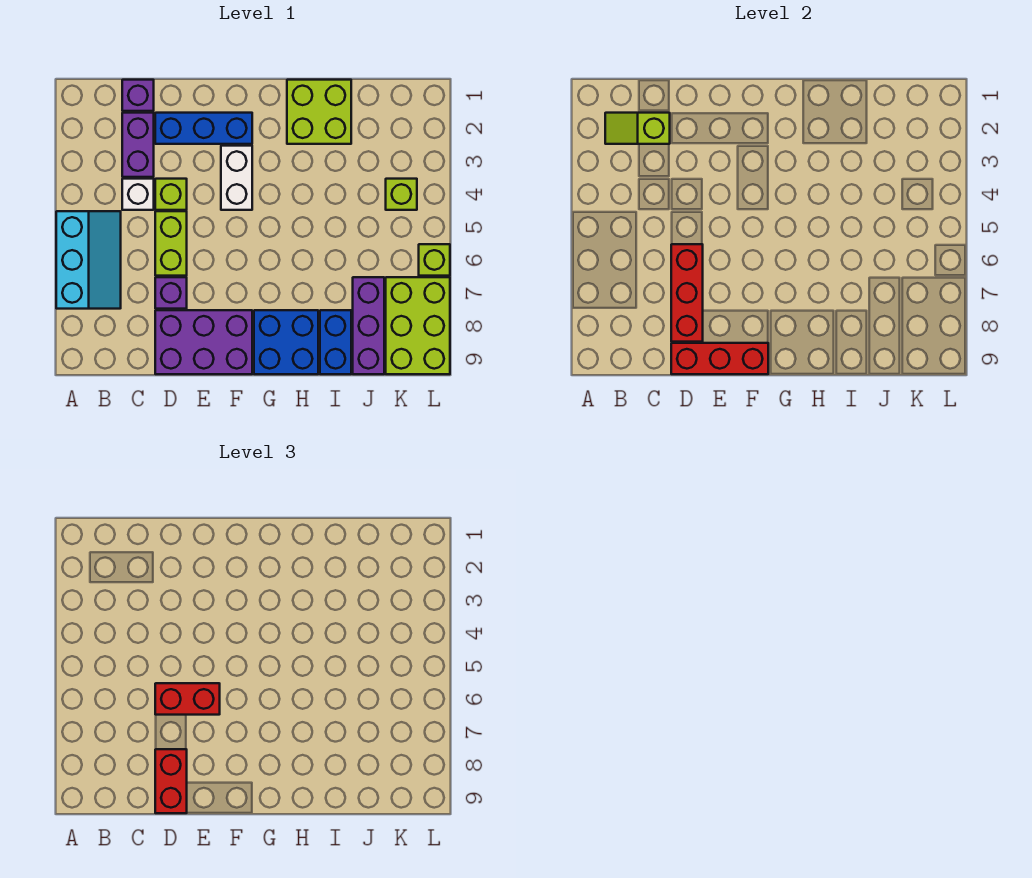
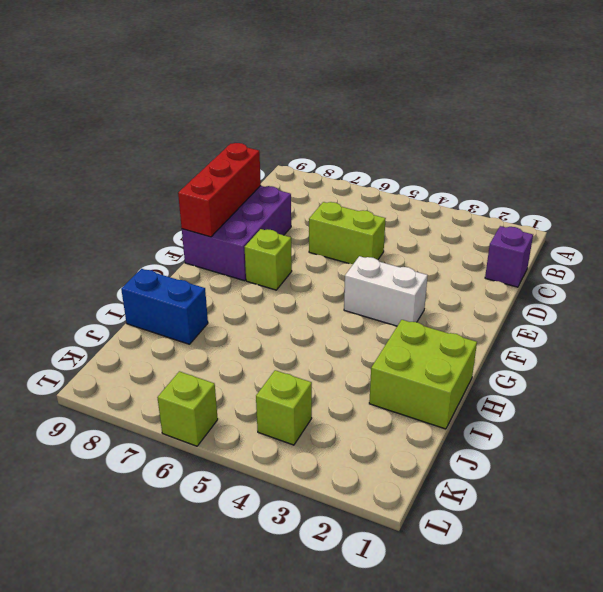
lime 1x1 brick [245,229,292,290] -> lime 1x1 brick moved to [155,179,187,210]
none -> cyan 2x3 slope [56,211,121,309]
none -> purple 1x2 brick [122,113,154,177]
none -> white 1x1 brick [122,179,154,210]

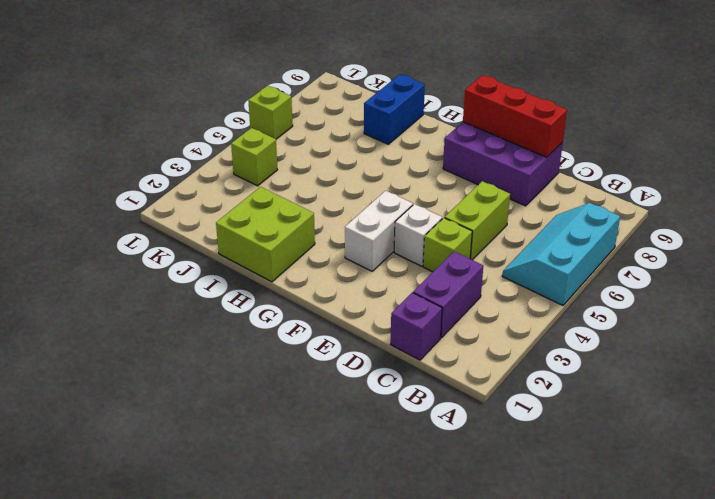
white 1x1 brick [394,204,442,266] -> white 1x1 brick moved to [122,179,154,210]
none -> blue 1x3 brick [155,113,252,144]
none -> purple 1x1 brick [155,277,187,309]
none -> blue 2x2 brick [254,310,318,374]

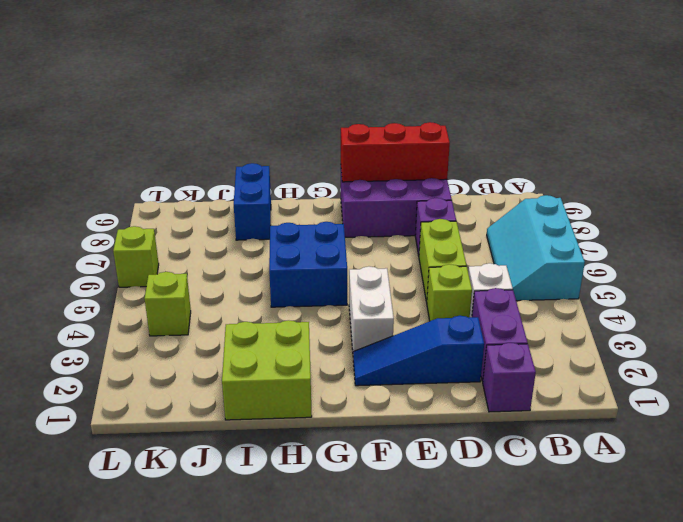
blue 1x3 slope [353,316,484,386] -> blue 1x3 brick [155,113,252,144]
blue 2x2 brick [269,222,347,307] -> blue 2x2 brick moved to [254,310,318,374]
none -> purple 1x3 brick [353,277,384,374]
none -> lime 2x3 brick [386,277,450,374]
none -> lime 1x2 slope [605,113,670,144]

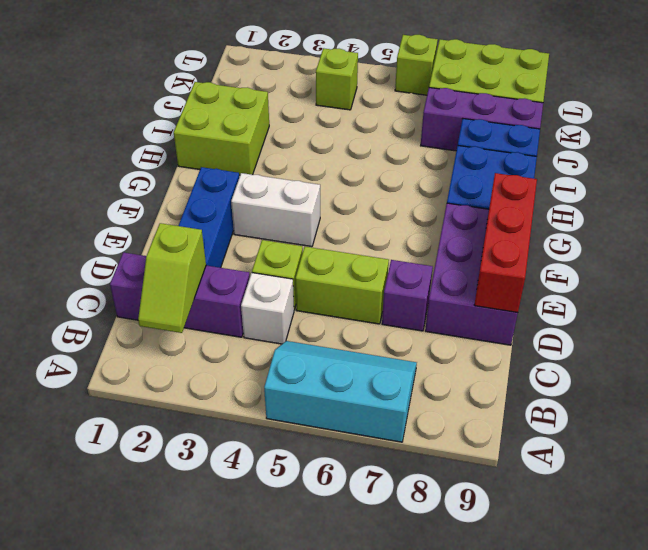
none -> red 1x3 brick [671,244,703,342]
none -> red 1x2 brick [155,683,220,715]
none -> red 1x2 brick [155,749,187,813]

